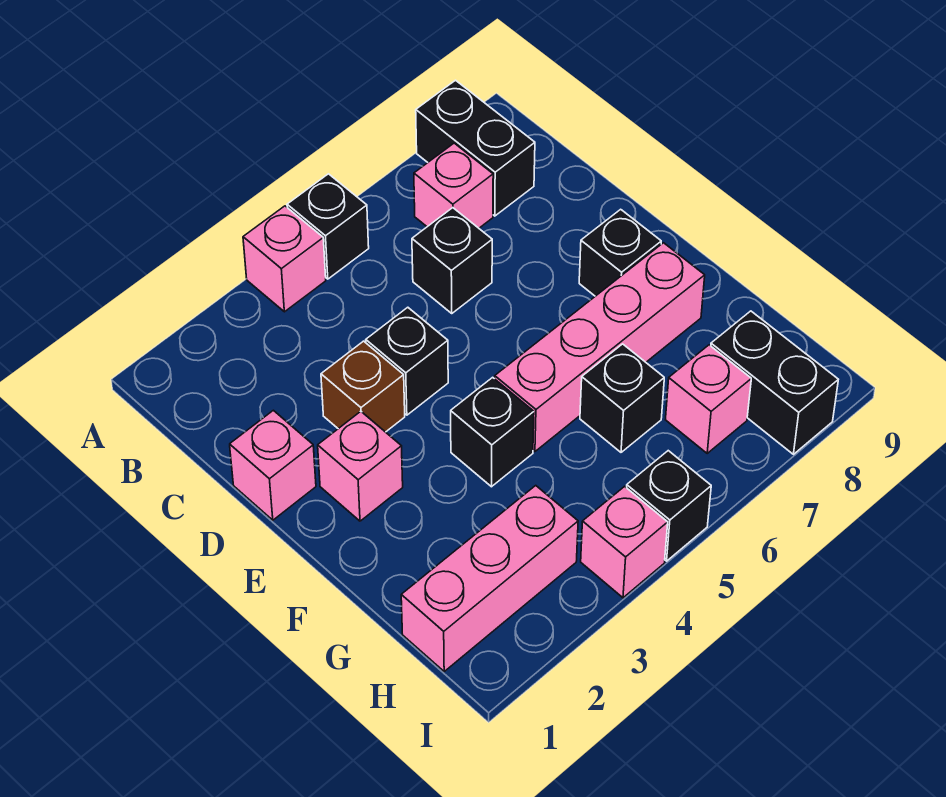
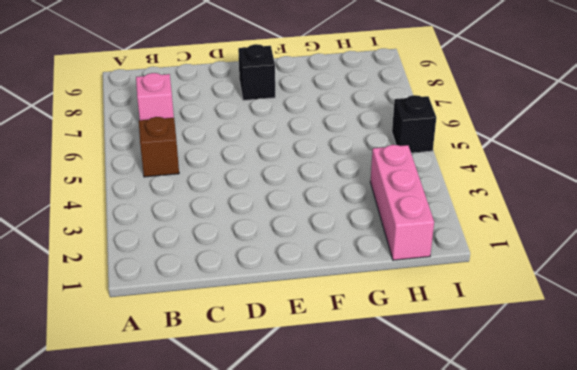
brown 1x1 brick [139,117,179,177] -> brown 1x1 brick moved to [321,341,405,432]
none -> pink 1x1 brick [243,206,326,312]
none -> black 1x1 brick [287,174,369,279]
none -> black 1x2 brick [416,80,535,216]

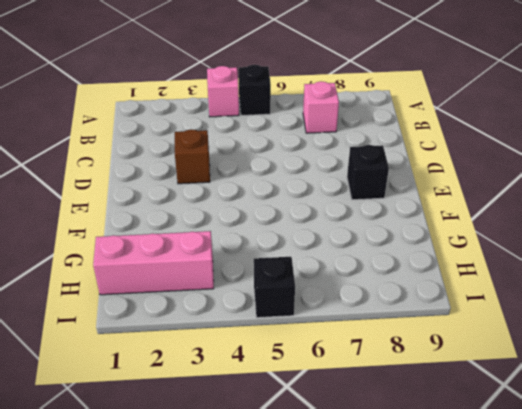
none -> black 1x2 brick [416,80,535,216]
none -> black 1x1 brick [412,208,492,313]
none -> pink 1x1 brick [230,410,316,520]

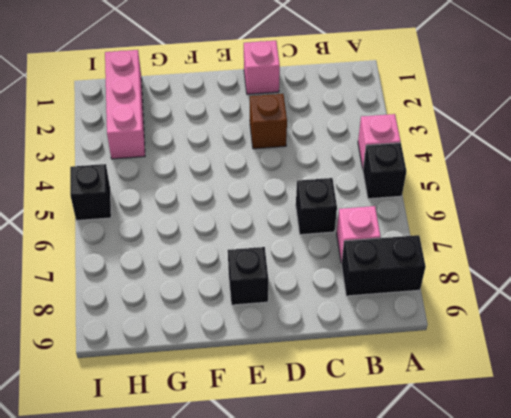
none -> black 1x1 brick [366,307,448,415]
none -> pink 1x1 brick [318,411,403,521]
none -> black 1x1 brick [451,377,534,487]

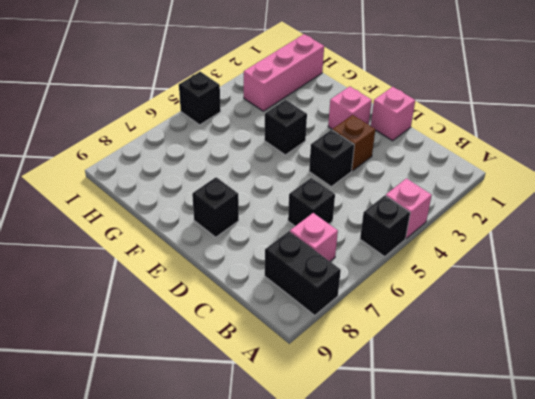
none -> pink 1x4 brick [495,243,705,451]
none -> black 1x1 brick [580,344,664,452]
none -> pink 1x1 brick [666,345,751,453]

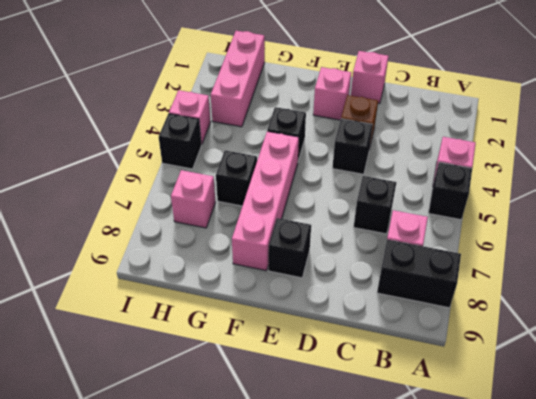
none -> black 1x2 brick [711,311,838,454]

